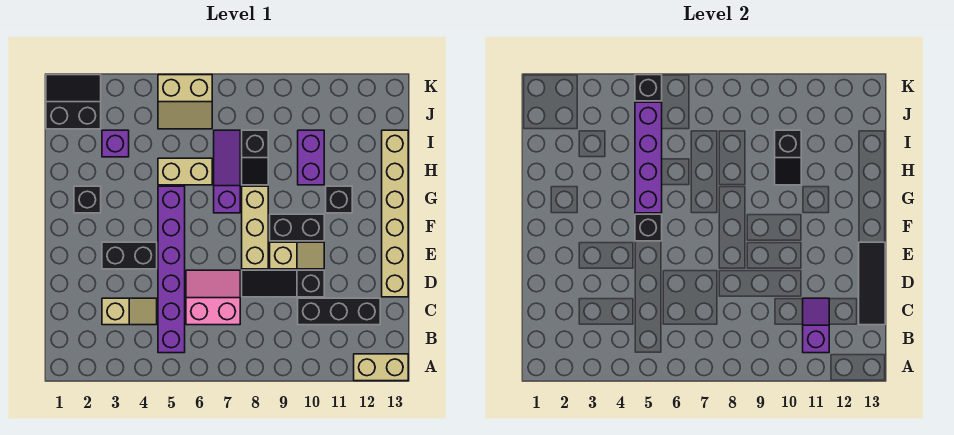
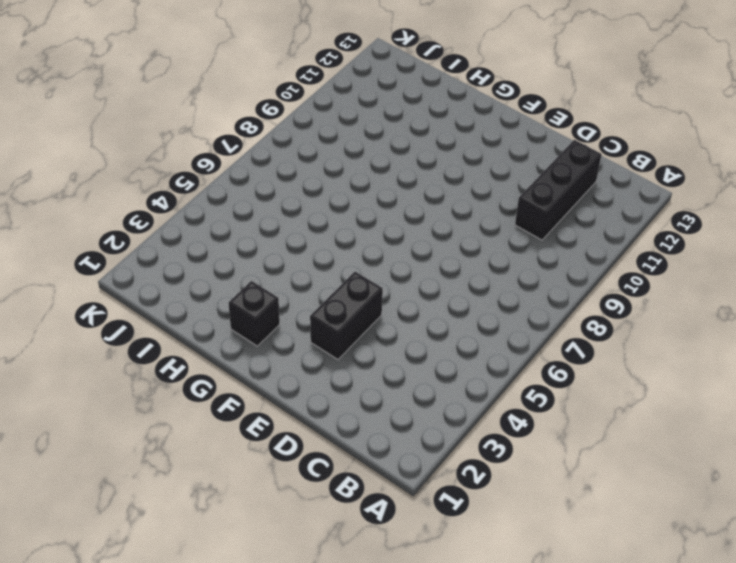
none -> tan 1x2 brick [354,354,408,381]
none -> purple 1x6 brick [158,186,185,353]
none -> tan 1x2 slope [102,298,157,325]

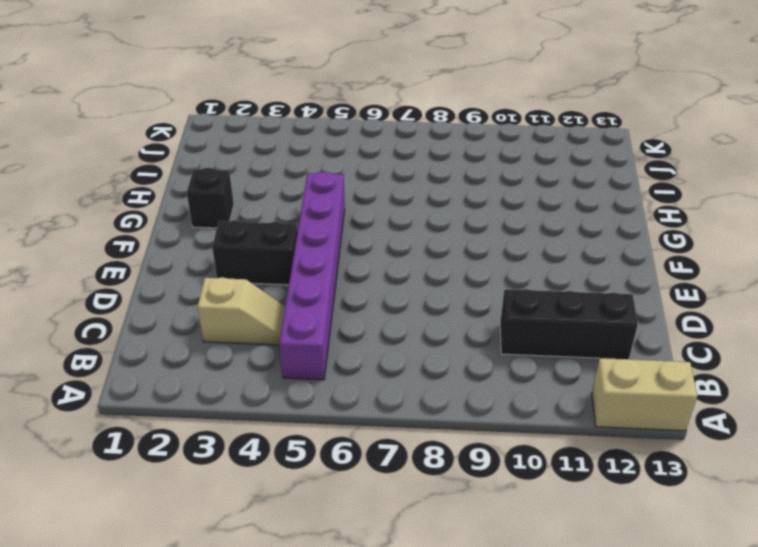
none -> pink 2x2 slope [186,270,240,325]
none -> black 1x3 slope [242,270,324,297]
none -> tan 1x6 brick [382,130,408,297]

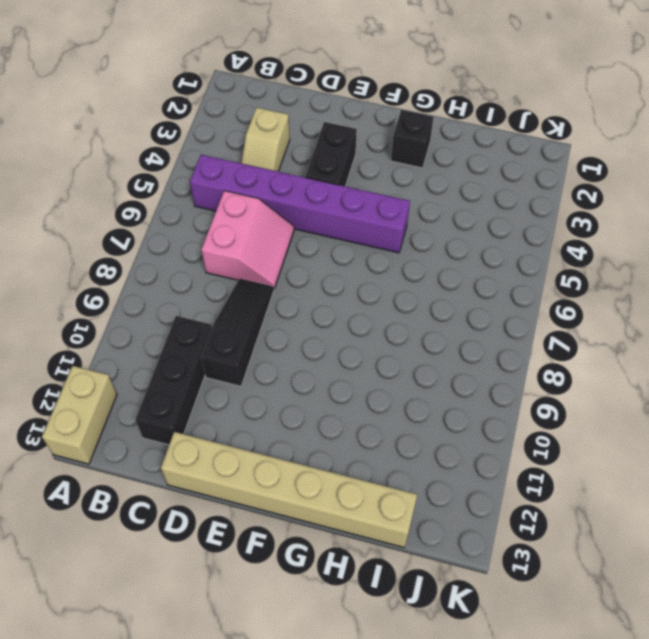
none -> tan 1x3 brick [242,186,268,269]
none -> tan 1x2 slope [270,242,324,269]
none -> black 1x2 brick [270,214,324,241]

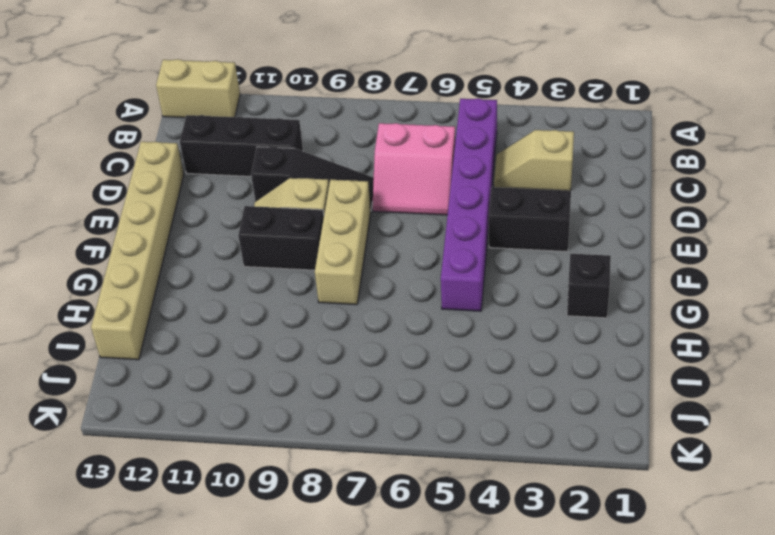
none -> purple 1x3 slope [214,130,240,213]
none -> black 1x1 brick [326,186,352,213]
none -> tan 1x2 brick [158,158,212,185]

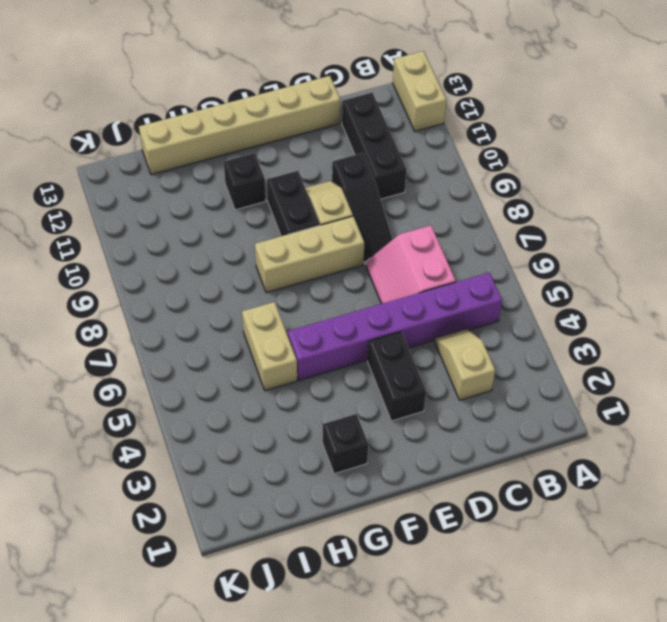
none -> purple 1x3 slope [214,130,240,213]
none -> black 1x2 slope [242,130,268,185]
none -> purple 1x2 brick [298,130,324,185]

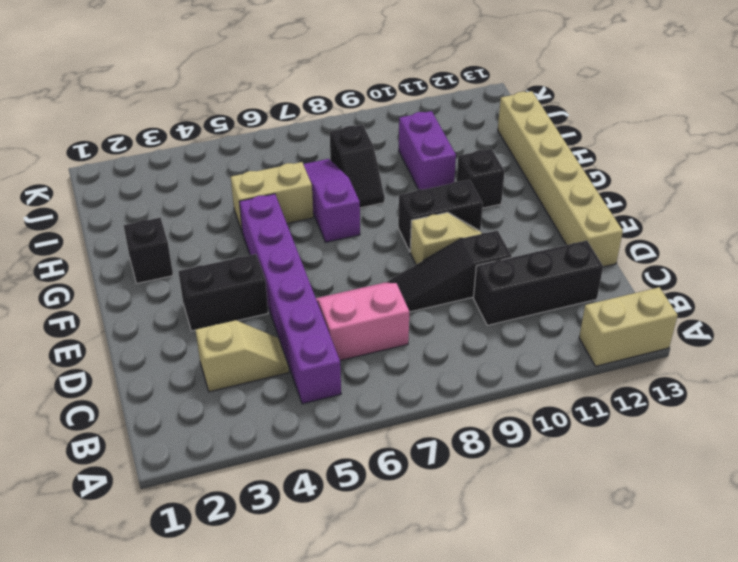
none -> tan 1x3 brick [242,186,268,269]
none -> purple 1x1 brick [102,130,129,157]
none -> black 2x2 slope [46,75,101,129]

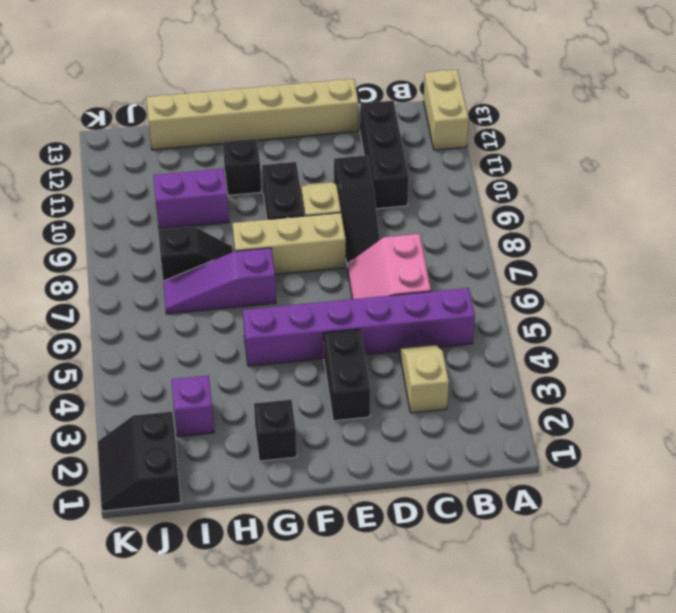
none -> tan 1x2 brick [158,158,212,185]
none -> tan 2x2 slope [158,75,212,129]
none -> purple 1x2 slope [803,298,829,353]

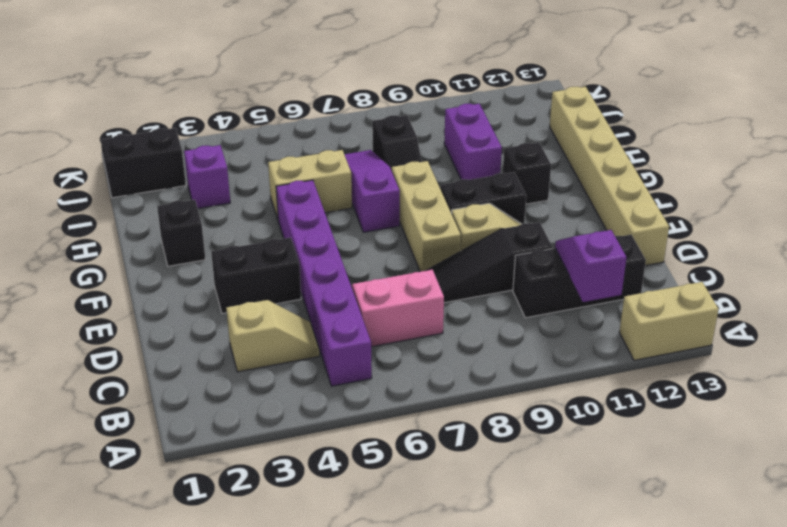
none -> tan 2x2 slope [158,75,212,129]
none -> black 1x3 tile [859,242,885,325]
none -> black 1x1 brick [635,214,662,241]

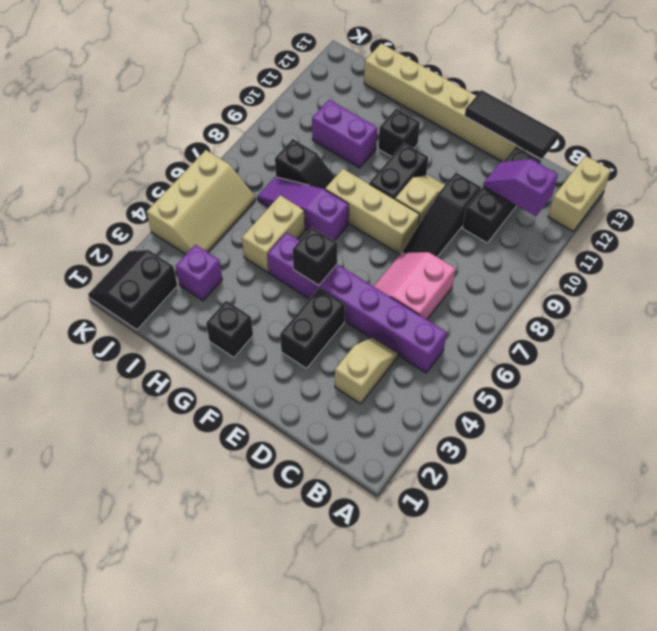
tan 2x3 slope [147,150,256,254] -> tan 2x2 slope [158,75,212,129]
none -> purple 1x4 brick [635,102,662,213]
none -> black 1x2 slope [775,130,801,185]
none -> black 1x1 brick [635,75,662,101]

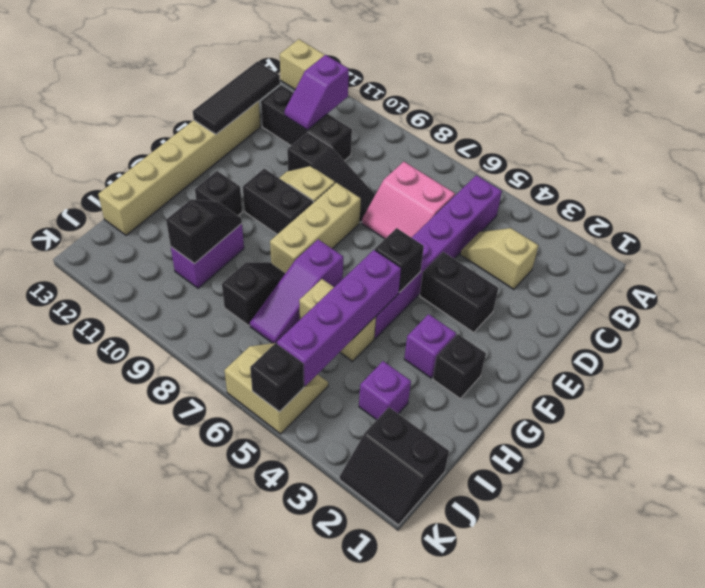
purple 1x1 brick [404,314,456,378] -> none

